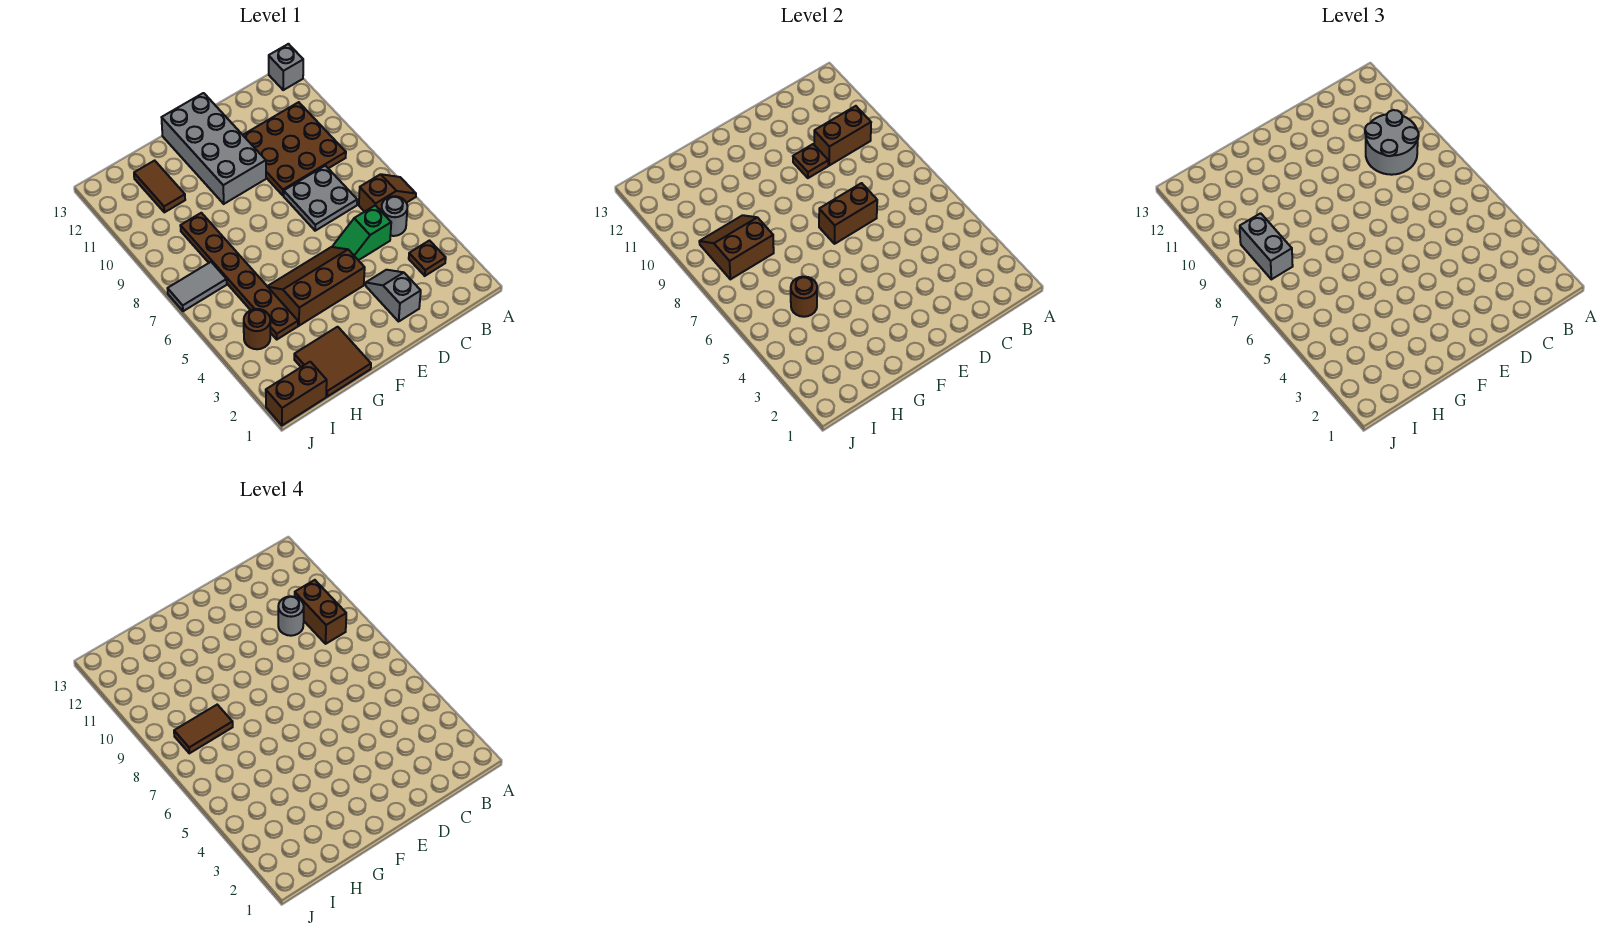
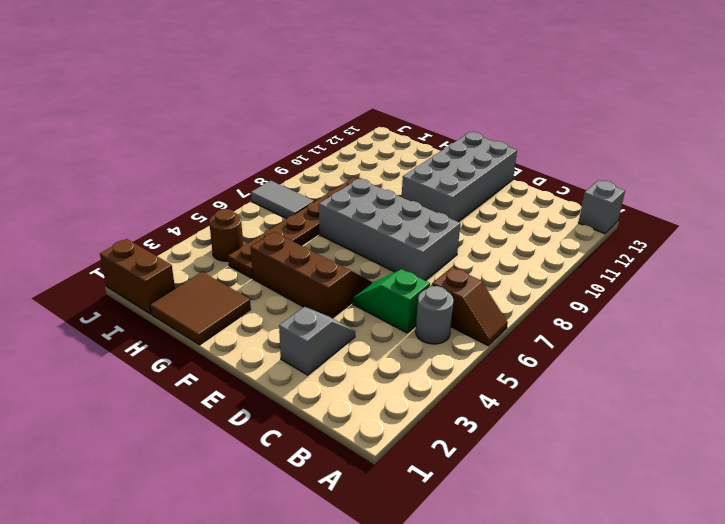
grey 2x4 brick [319,179,460,280] -> grey 2x2 plate [284,166,357,231]
none -> brown 1x1 plate [409,241,446,276]
none -> brown 3x3 plate [243,102,346,195]
none -> brown 1x2 tile [134,160,185,212]

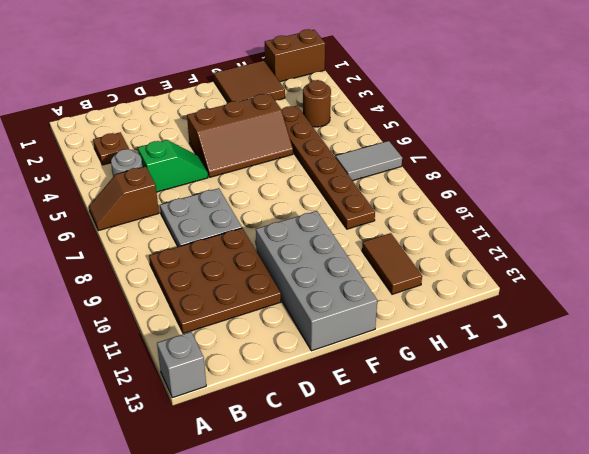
none -> grey 1x2 slope [366,270,421,321]
none -> brown 1x2 brick [814,106,871,165]
none -> brown 1x2 brick [819,183,877,244]

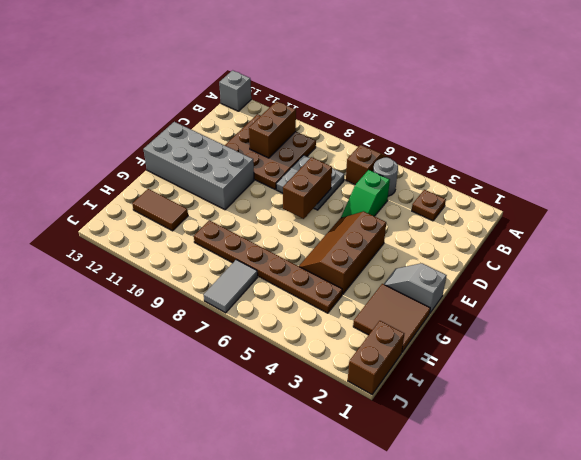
grey 1x2 slope [384,263,447,313] -> grey 1x2 slope moved to [366,270,421,321]
none -> brown 1x1 round brick [244,309,270,349]
none -> brown 1x1 plate [793,144,828,178]
none -> brown 1x1 round brick [791,277,817,317]

